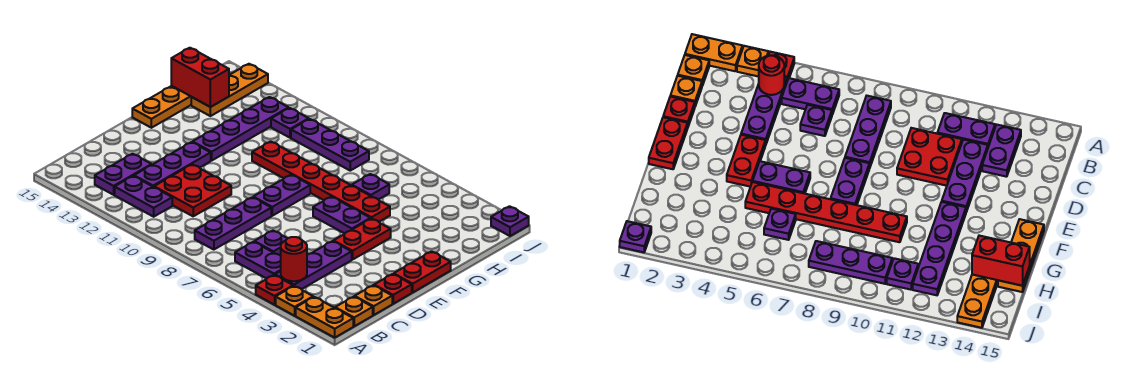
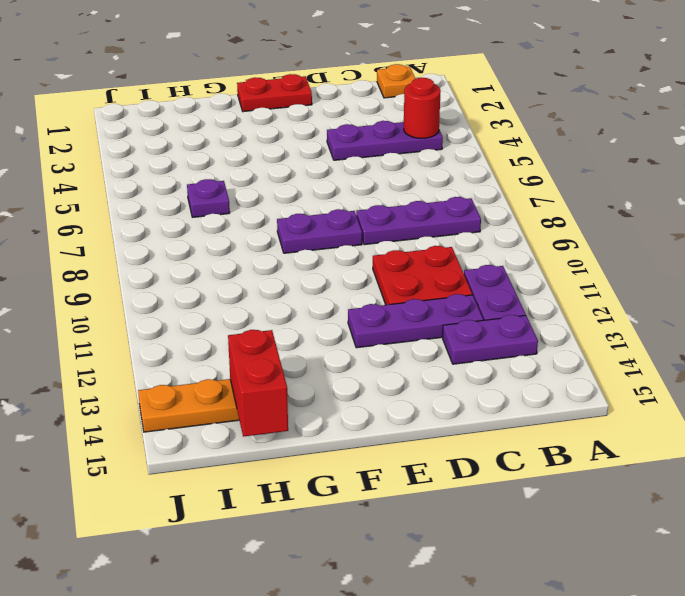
none -> orange 1x2 plate [296,297,353,338]
none -> orange 1x1 plate [276,286,313,316]
none -> red 1x1 plate [256,275,293,305]

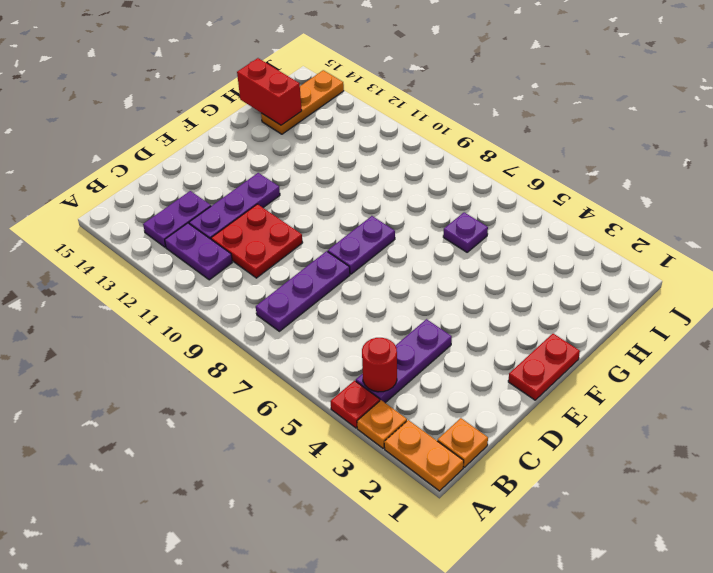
none -> purple 1x2 plate [235,242,281,279]
none -> orange 1x1 plate [355,285,392,315]
none -> purple 1x1 plate [254,231,287,256]

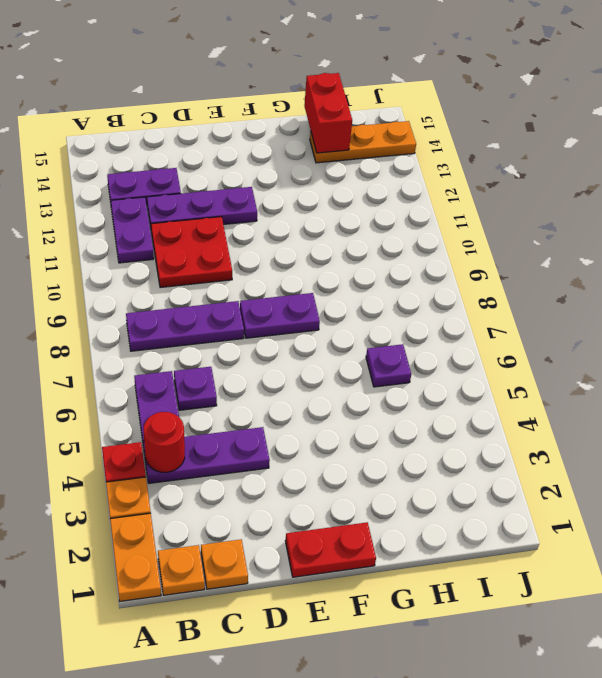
none -> red 1x1 plate [374,274,412,304]
none -> red 1x2 plate [334,218,391,260]
none -> purple 1x2 plate [313,197,371,233]

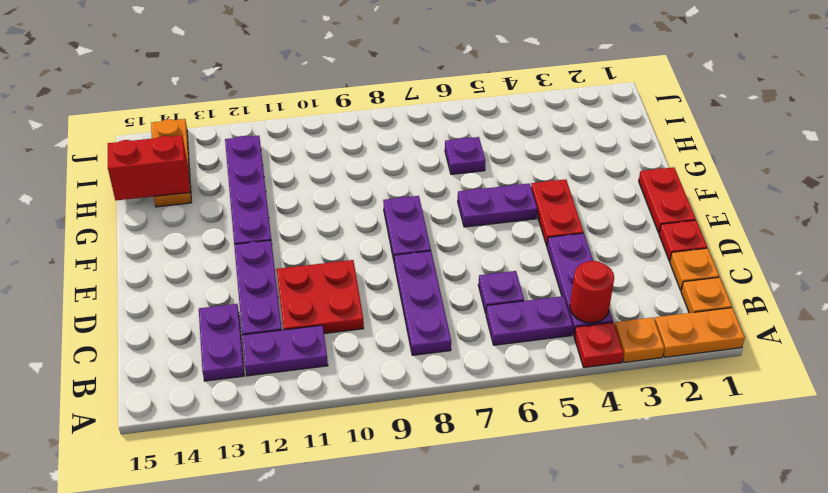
none -> orange 1x3 plate [132,86,191,128]
none -> red 1x6 plate [252,141,390,222]
none -> purple 1x3 plate [291,119,369,171]

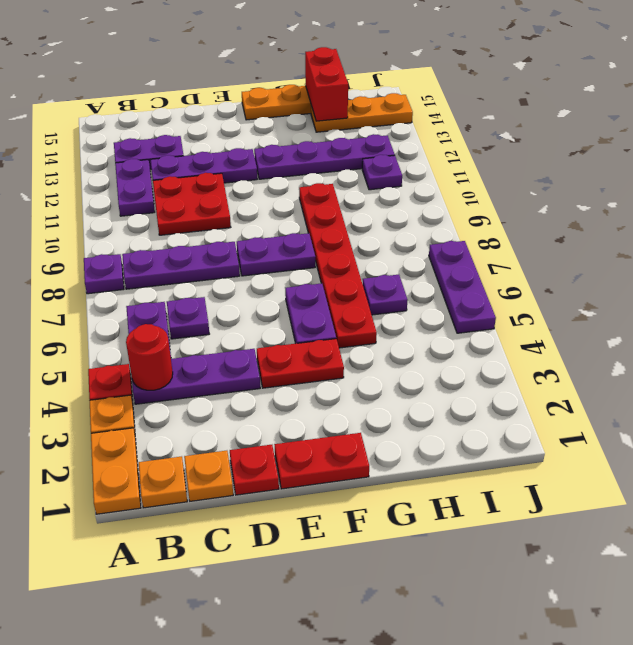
purple 1x1 plate [84,254,124,294] -> purple 1x1 plate moved to [491,206,529,236]
purple 1x3 plate [429,241,496,333] -> purple 1x3 plate moved to [291,119,369,171]

